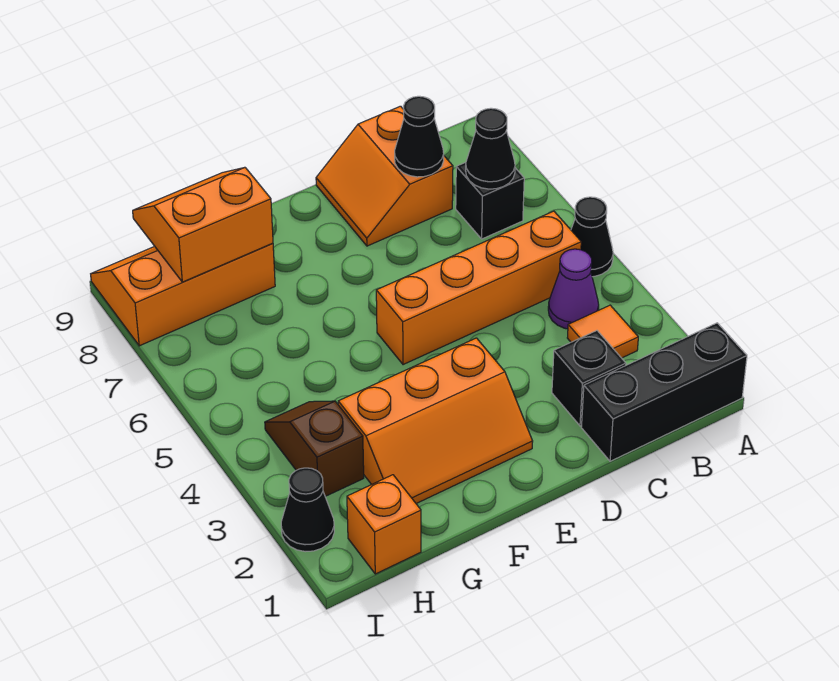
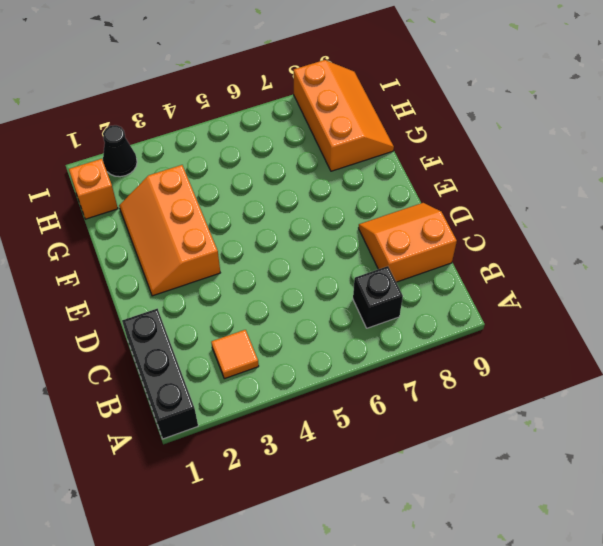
none -> black 1x1 cone [571,197,613,277]
none -> purple 1x1 cone [548,249,599,329]
none -> orange 1x4 brick [376,211,581,365]

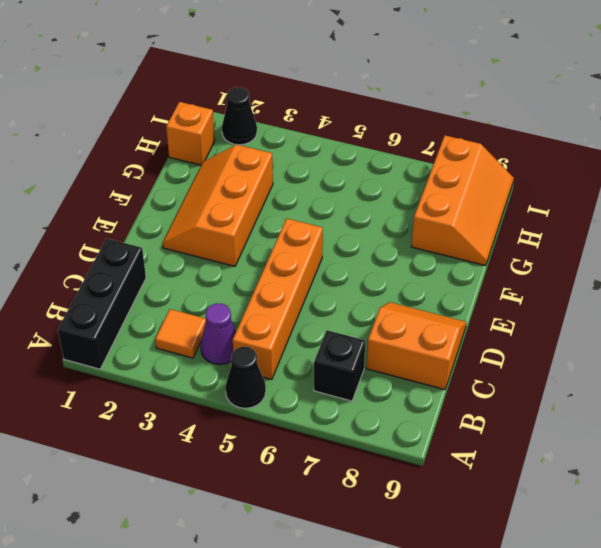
none -> black 1x1 brick [552,331,626,426]
none -> brown 1x2 slope [265,401,364,496]
none -> black 1x1 cone [466,108,515,189]

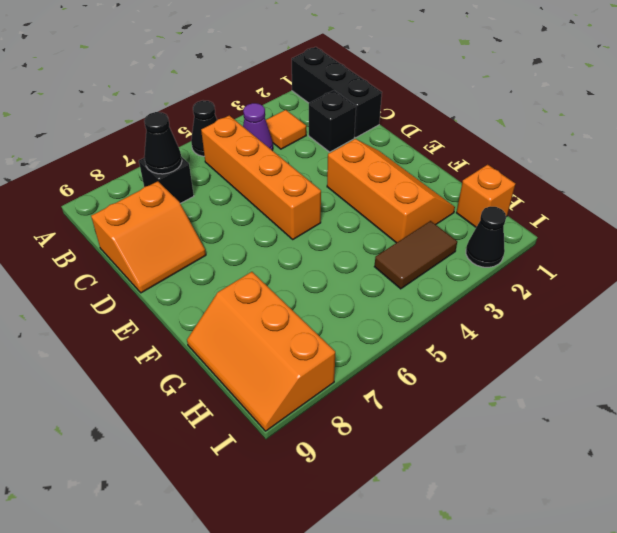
brown 1x2 tile [374,221,457,289] -> brown 1x2 slope [265,401,364,496]
none -> black 1x1 cone [395,96,444,177]
none -> orange 2x2 slope [133,168,273,282]

